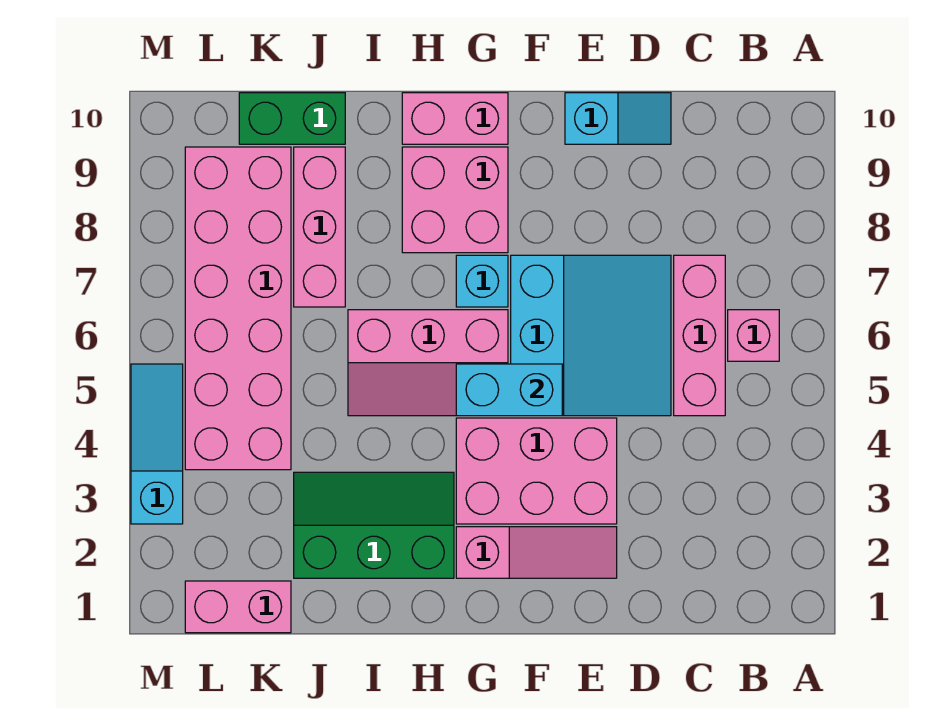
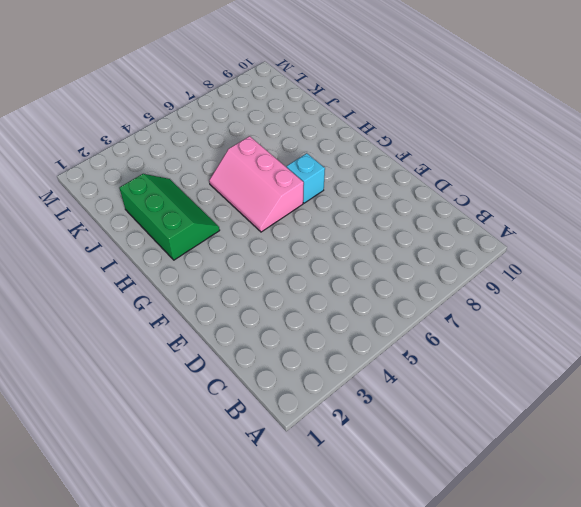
none -> pink 1x1 brick [728,310,779,361]
none -> pink 1x3 brick [674,255,725,416]
none -> cyan 3x3 slope [511,255,671,416]

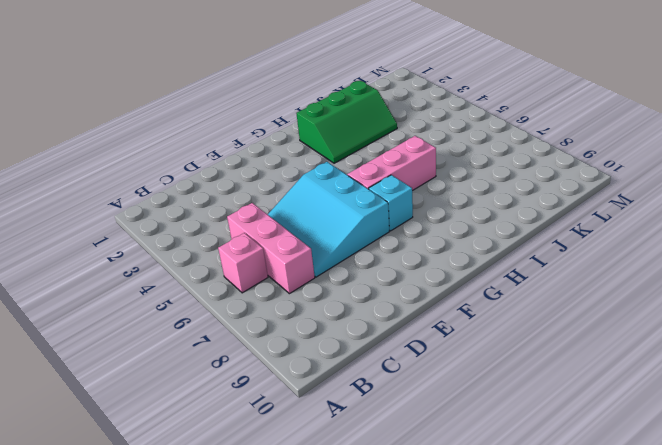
none -> cyan 1x2 slope [565,93,671,144]
none -> pink 1x3 slope [456,527,617,578]
none -> pink 2x3 brick [456,418,617,524]

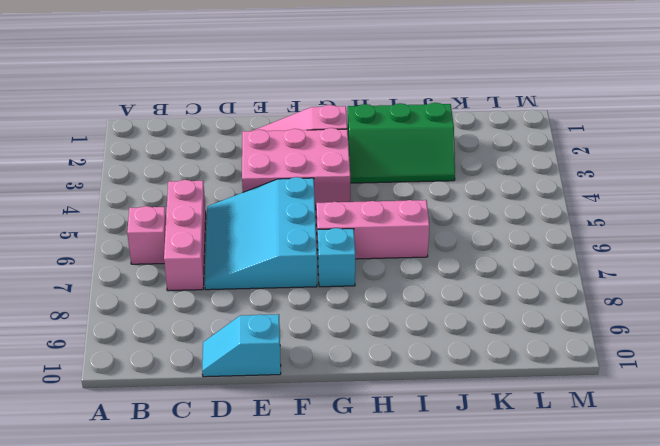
none -> pink 2x2 brick [402,147,508,253]
none -> pink 1x2 brick [402,93,508,144]
none -> pink 1x3 brick [294,147,345,307]

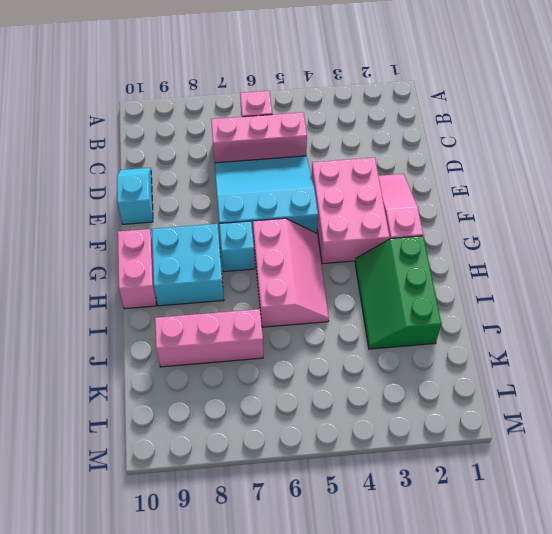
cyan 2x2 brick [152,224,224,306] -> pink 2x2 brick [402,147,508,253]
none -> green 1x2 brick [239,93,345,144]
none -> pink 1x2 brick [185,581,291,633]
none -> pink 2x6 brick [185,147,291,470]

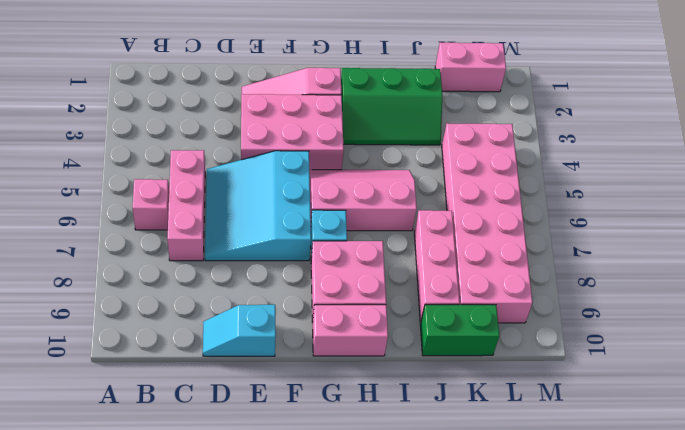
none -> cyan 1x3 slope [131,364,183,524]
none -> cyan 1x2 brick [456,364,562,416]

